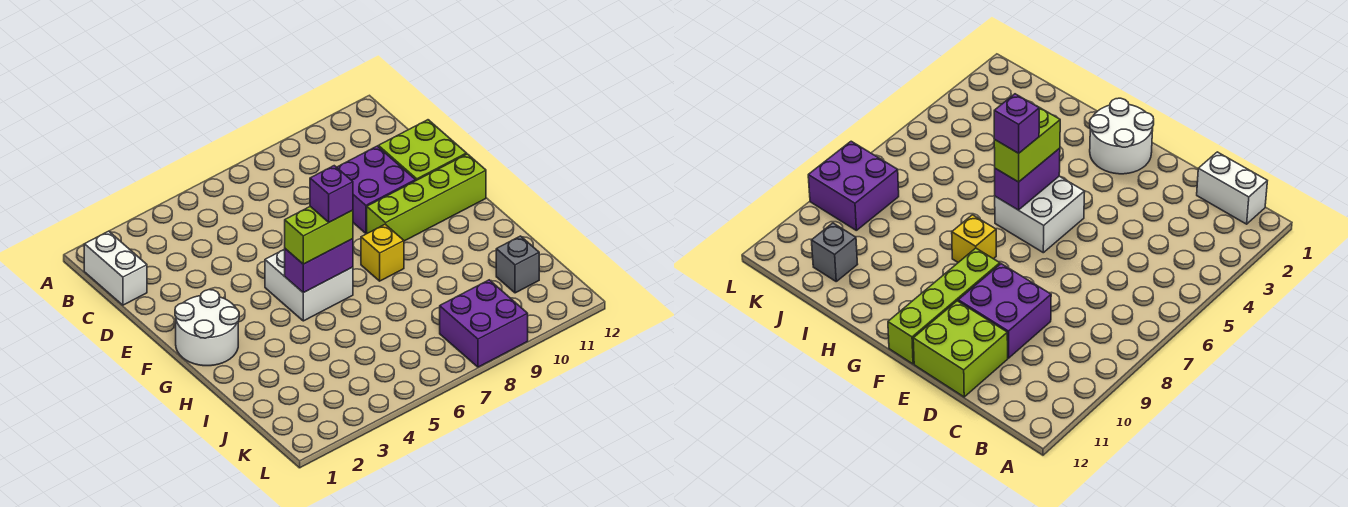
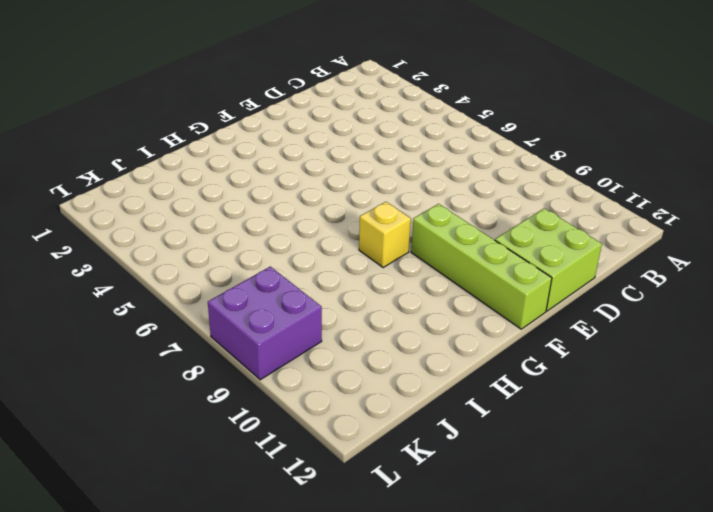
none -> white 1x2 brick [84,231,147,305]
none -> purple 2x2 brick [337,146,416,233]
none -> white 2x2 round brick [175,290,239,366]

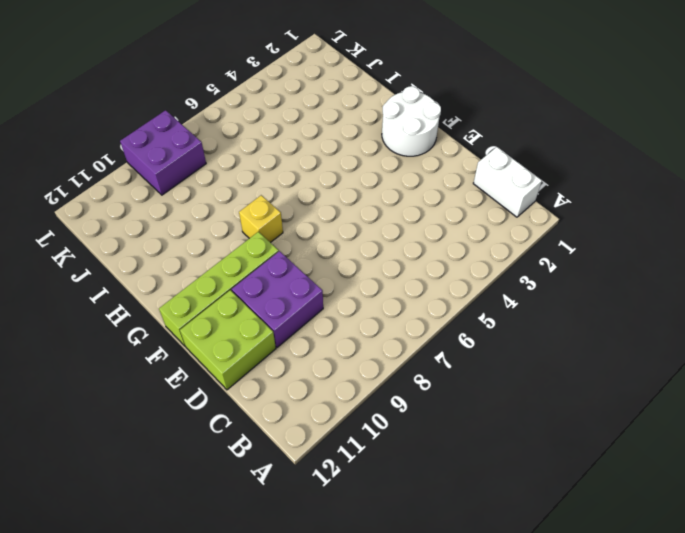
none -> white 2x2 brick [265,249,353,321]
none -> grey 1x1 brick [496,236,539,293]
none -> purple 1x2 brick [285,239,353,293]

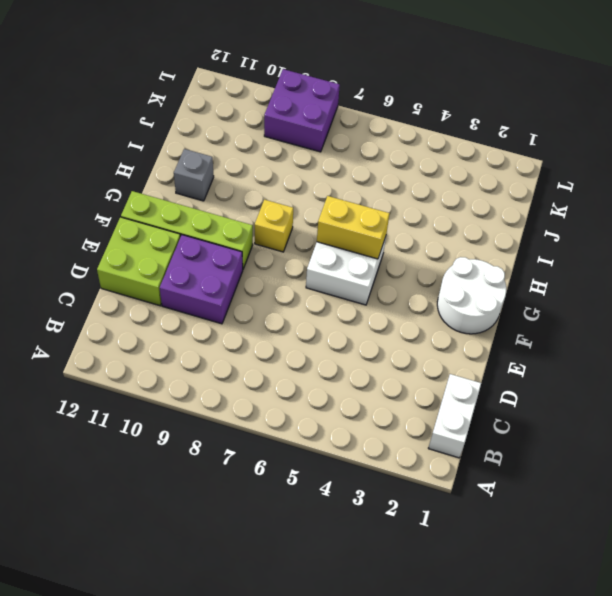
yellow 1x2 brick [317,196,390,259] -> purple 1x2 brick [285,239,353,293]
grey 1x1 brick [174,149,214,201] -> grey 1x1 brick moved to [496,236,539,293]
none -> lime 1x2 brick [285,207,353,264]
none -> purple 1x1 brick [310,166,353,222]

